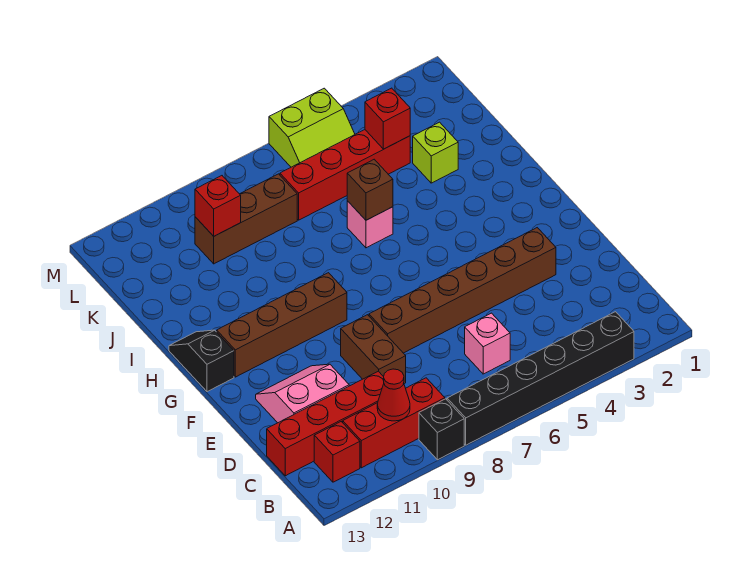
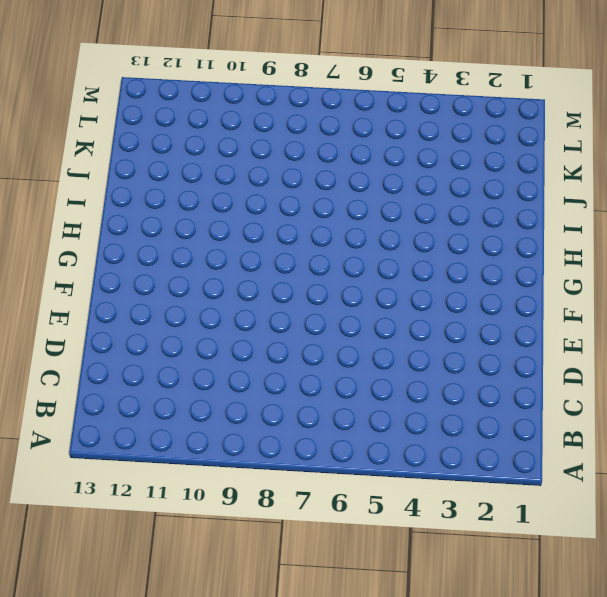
none -> black 1x6 brick [447,312,634,445]
none -> black 1x1 brick [419,399,464,460]
none -> red 1x3 brick [343,378,445,468]

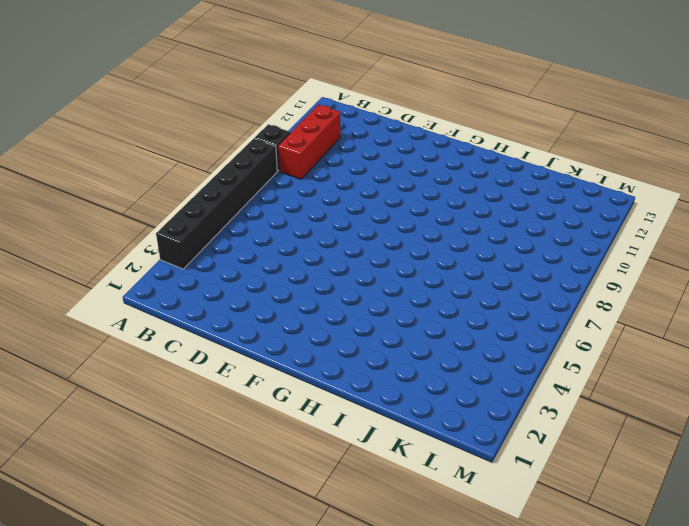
none -> red 1x1 brick [314,422,360,482]
none -> pink 1x1 brick [465,313,510,374]
none -> red 1x4 brick [267,371,384,476]

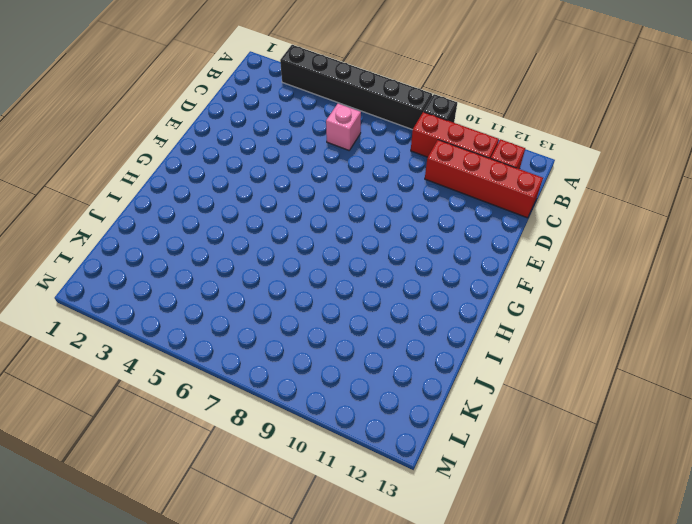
none -> brown 1x2 brick [341,315,406,384]
none -> pink 2x2 slope [256,364,349,423]
none -> brown 1x6 brick [369,228,556,353]

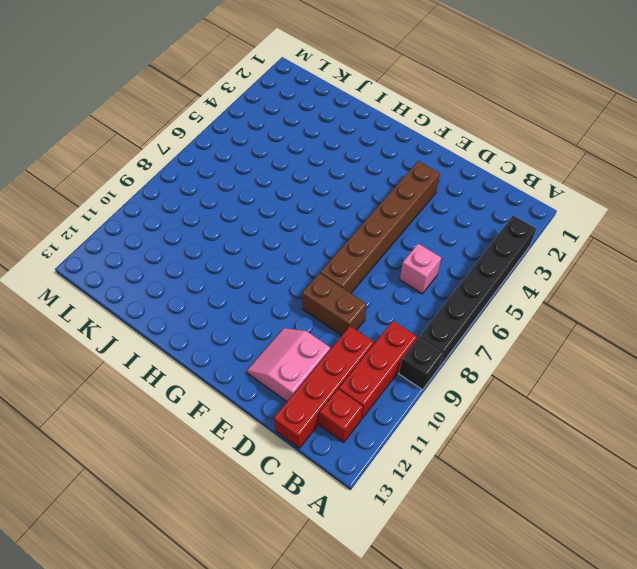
none -> brown 1x4 brick [217,273,347,377]
none -> black 1x2 slope [169,330,234,392]
none -> pink 1x1 brick [347,201,393,248]

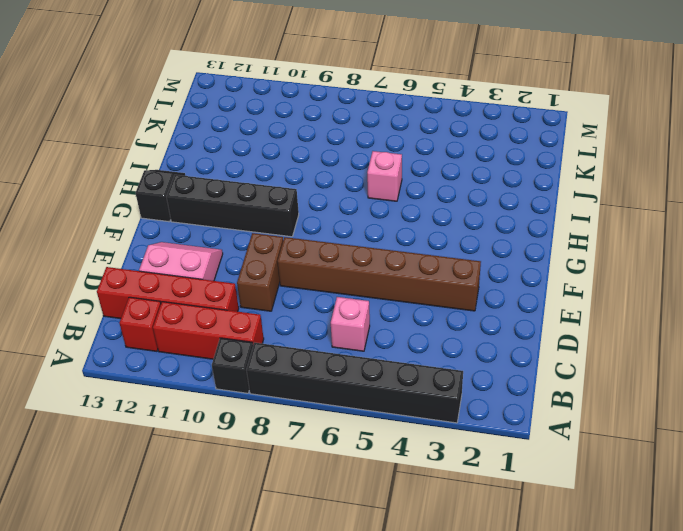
black 1x4 brick [166,175,299,237] -> brown 1x4 brick [217,273,347,377]
none -> lime 1x1 brick [413,122,458,183]
none -> red 1x4 brick [280,130,410,220]
none -> brown 1x3 brick [195,174,297,264]

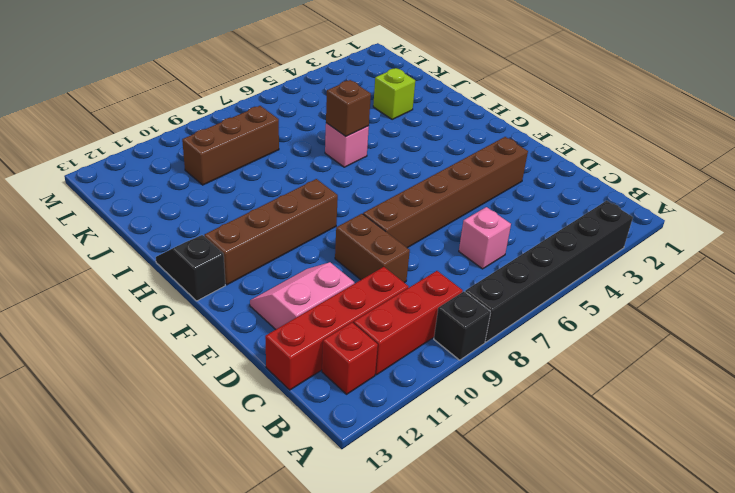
none -> red 1x4 brick [280,130,410,220]
none -> lime 2x2 slope [269,88,355,167]
none -> red 1x1 cone [377,369,410,421]

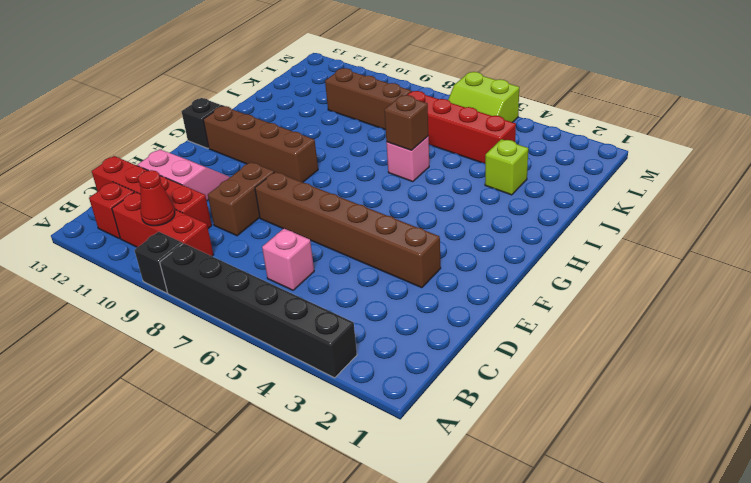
none -> red 1x1 brick [365,88,410,149]
none -> red 1x1 brick [195,176,241,236]

